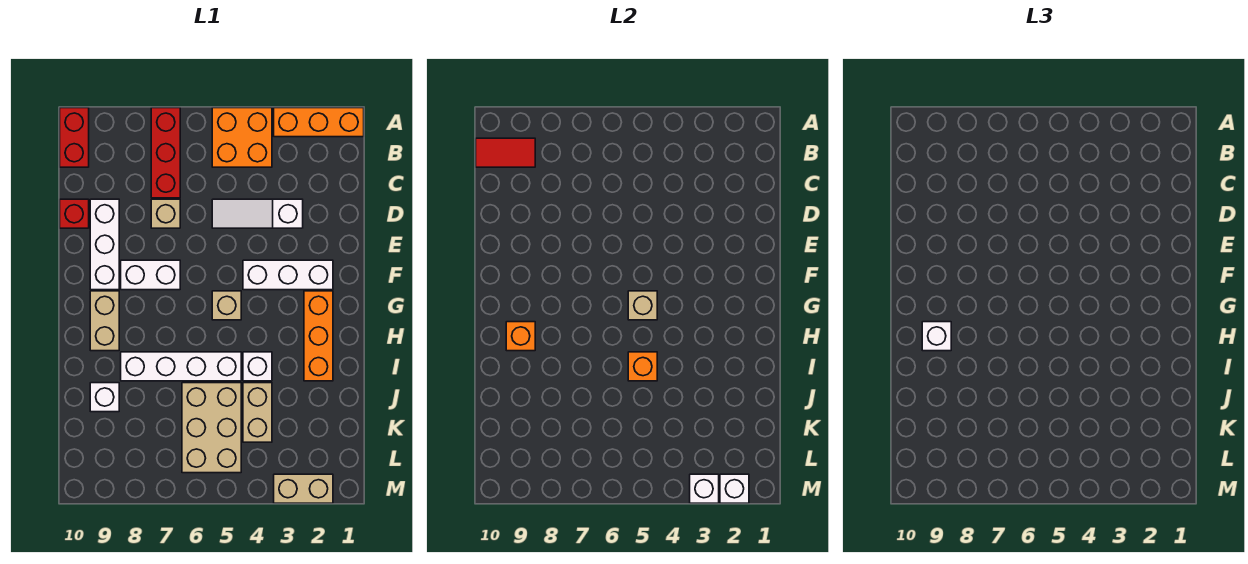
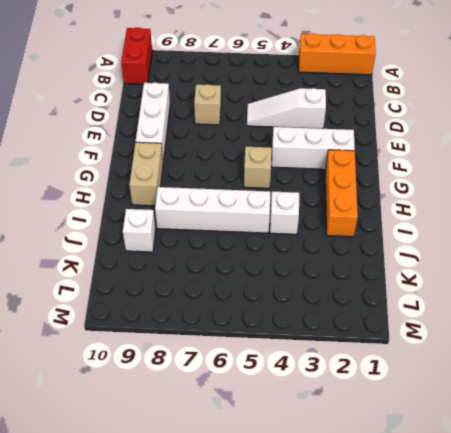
none -> orange 2x2 brick [212,108,272,167]
none -> red 1x3 brick [151,108,180,198]
none -> red 1x1 brick [60,199,89,228]

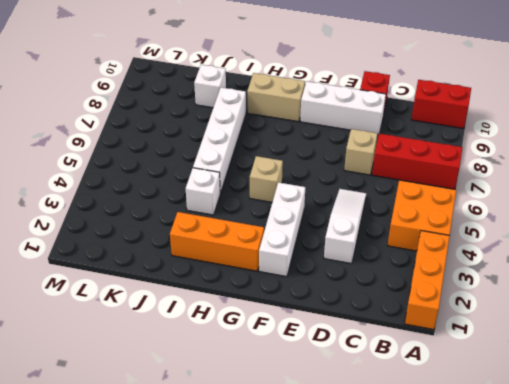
none -> white 1x2 brick [121,260,180,290]
none -> tan 1x2 brick [243,383,272,442]
none -> tan 2x3 brick [182,383,241,473]

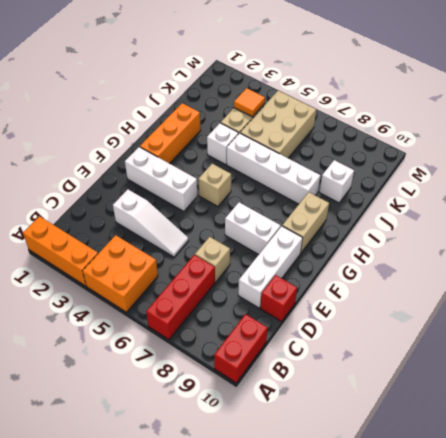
orange 1x1 tile [234,88,265,117] -> none
none -> tan 1x2 brick [274,474,333,503]
none -> red 1x2 tile [476,138,535,167]
none -> tan 1x1 brick [628,291,657,320]

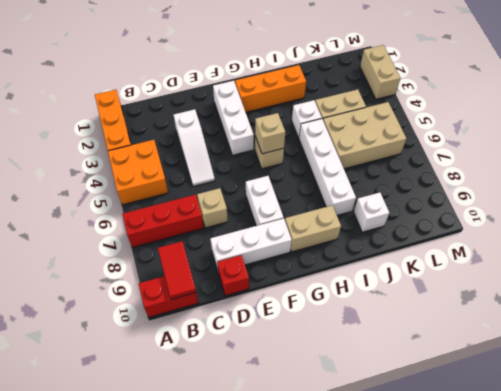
none -> orange 1x1 brick [506,322,535,351]
none -> orange 1x1 brick [628,352,657,381]
none -> white 1x1 brick [720,474,749,503]

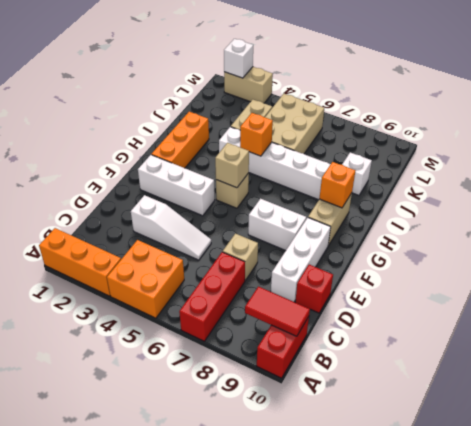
none -> white 1x1 brick [690,474,719,503]
none -> white 1x1 brick [922,322,951,351]

